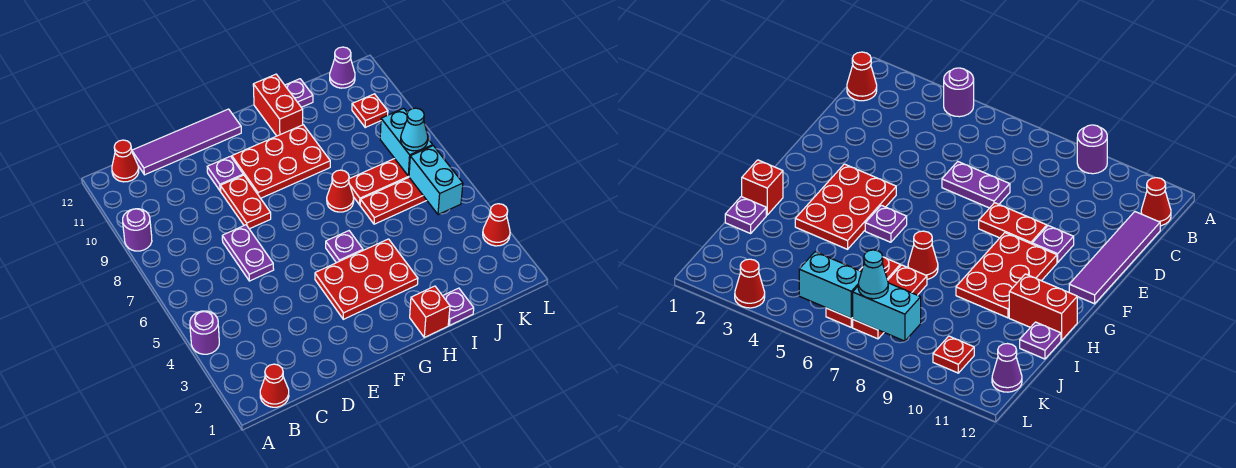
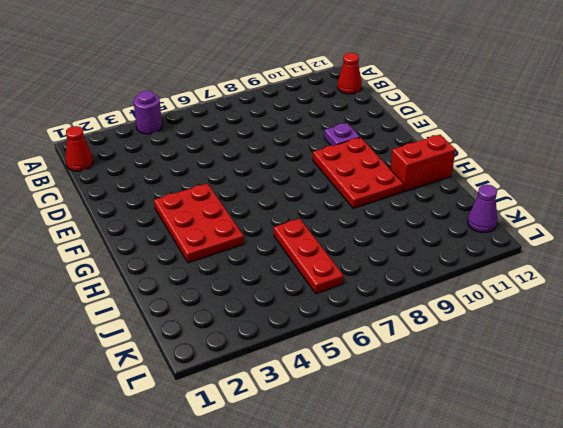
none -> purple 1x1 round brick [123,209,152,251]
none -> purple 1x4 tile [132,109,241,175]
none -> purple 1x2 plate [222,225,274,281]

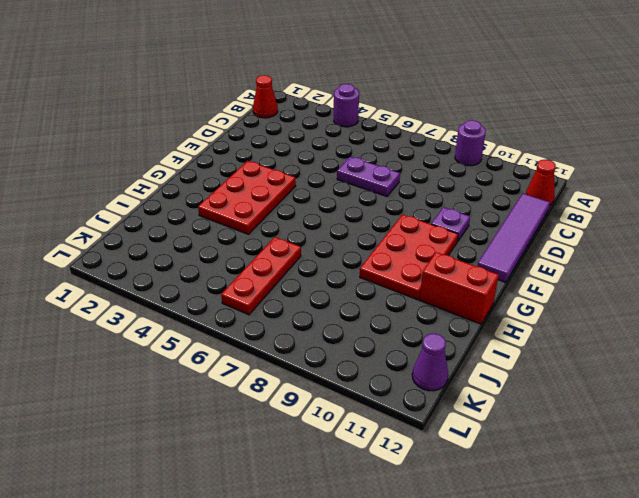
none -> red 1x2 plate [220,175,271,229]
none -> purple 1x1 plate [326,231,363,263]
none -> red 1x1 brick [410,286,450,337]

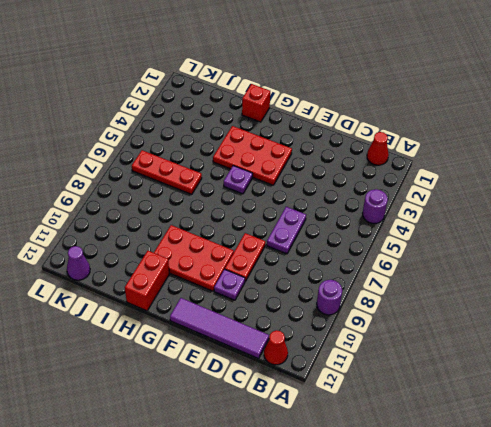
none -> red 1x1 cone [327,170,354,212]
none -> purple 1x1 plate [443,288,474,325]
none -> red 1x3 plate [349,159,409,205]

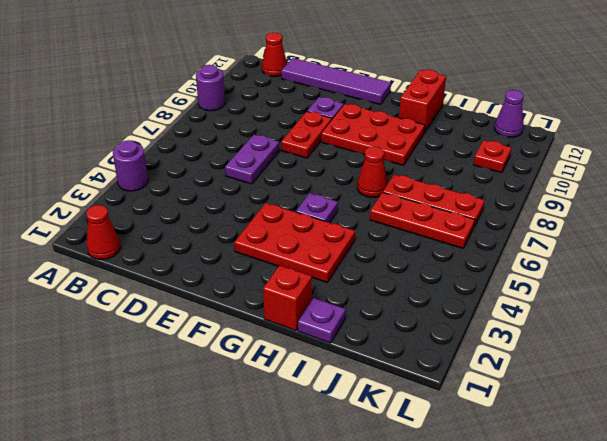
none -> purple 1x1 plate [285,79,313,107]
none -> red 1x1 cone [483,204,510,246]
none -> cyan 1x2 brick [409,146,463,215]

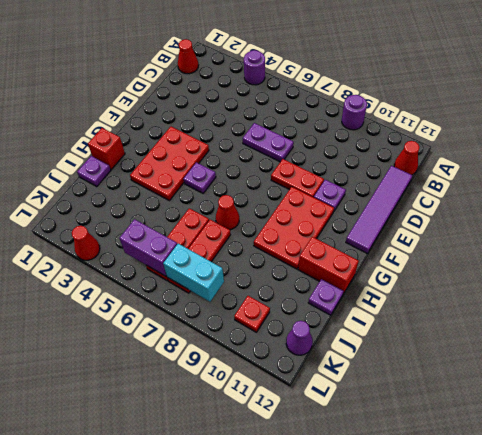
purple 1x2 brick [120,219,177,276] -> cyan 1x2 brick [409,146,463,215]
none -> cyan 1x1 cone [401,108,428,151]

